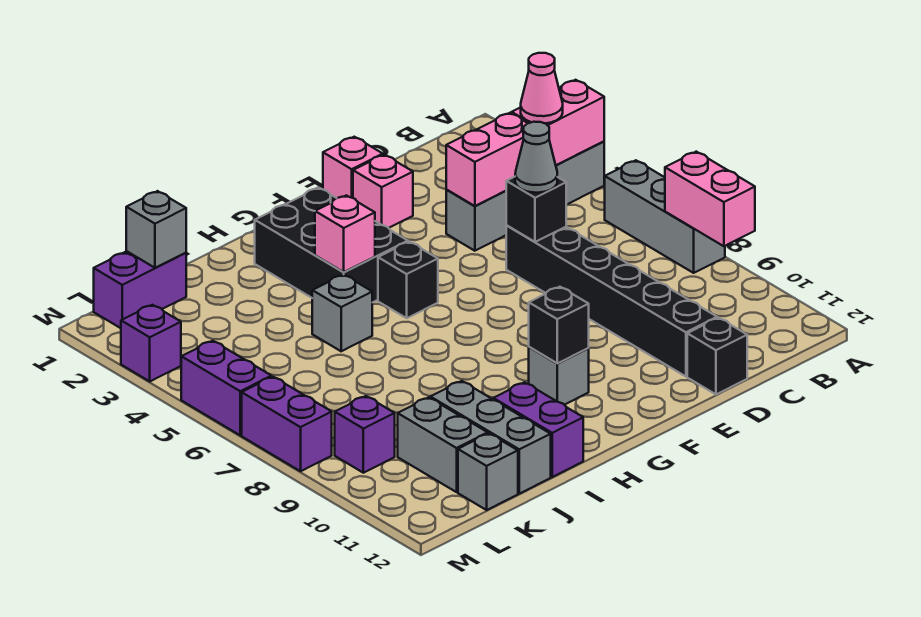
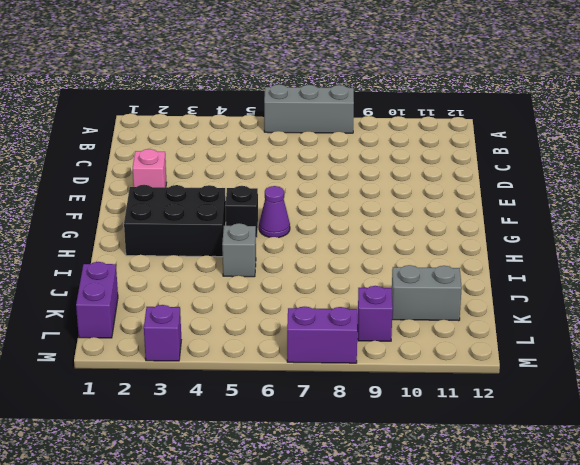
purple 1x1 cone [259,186,290,238] -> none
none -> grey 1x4 brick [446,142,604,251]
none -> black 1x6 brick [506,226,717,376]
none -> black 1x1 brick [687,318,747,394]

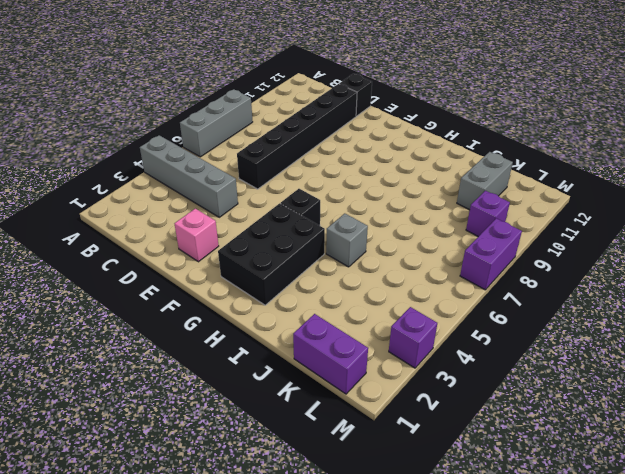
none -> pink 1x1 brick [323,137,383,198]
none -> grey 1x1 brick [529,347,589,405]
none -> purple 1x2 brick [493,382,583,477]

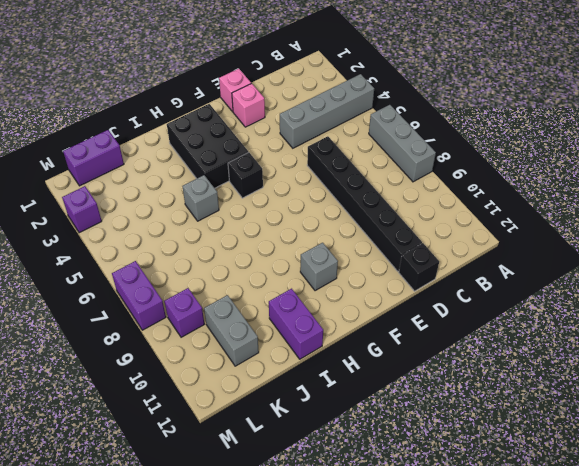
none -> grey 1x3 brick [430,381,551,494]
none -> grey 1x1 brick [458,433,518,510]
none -> purple 1x2 brick [181,341,271,435]

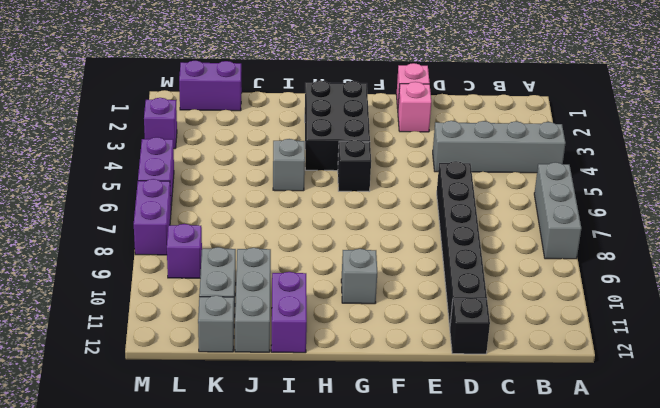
none -> pink 1x2 brick [512,80,604,165]
none -> pink 1x2 brick [665,152,755,246]
none -> pink 1x2 brick [446,113,528,206]

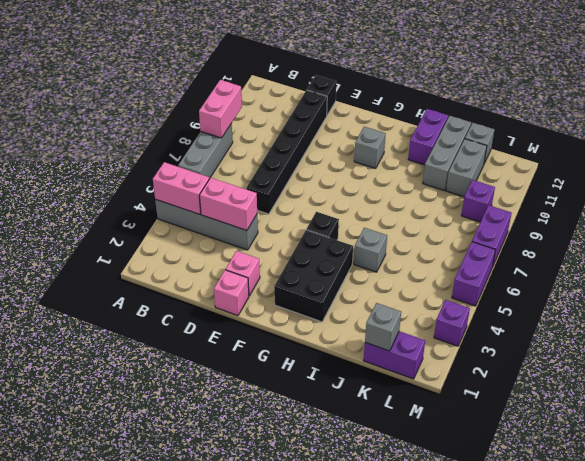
none -> black 1x1 brick [506,177,566,242]
none -> black 1x1 brick [529,287,589,363]
none -> pink 1x1 brick [315,195,375,272]

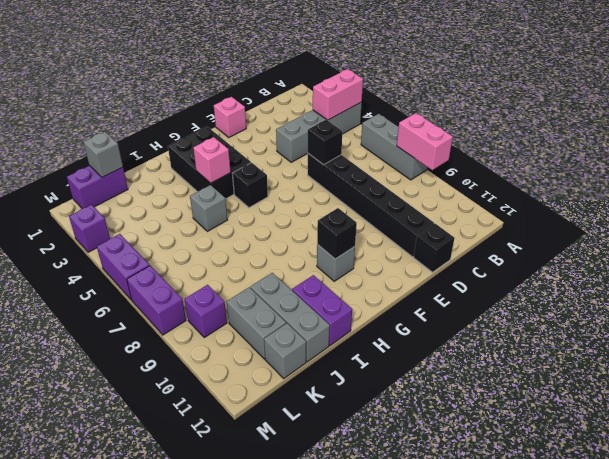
none -> pink 1x1 brick [353,155,413,228]
none -> pink 1x2 brick [446,113,528,206]
none -> pink 1x1 cone [521,53,563,123]

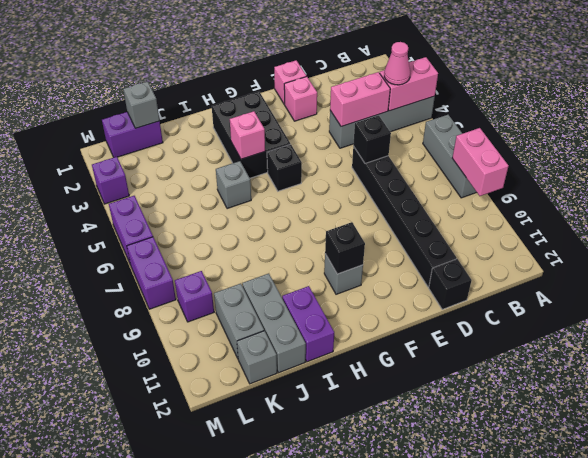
none -> grey 1x1 cone [515,122,557,193]

